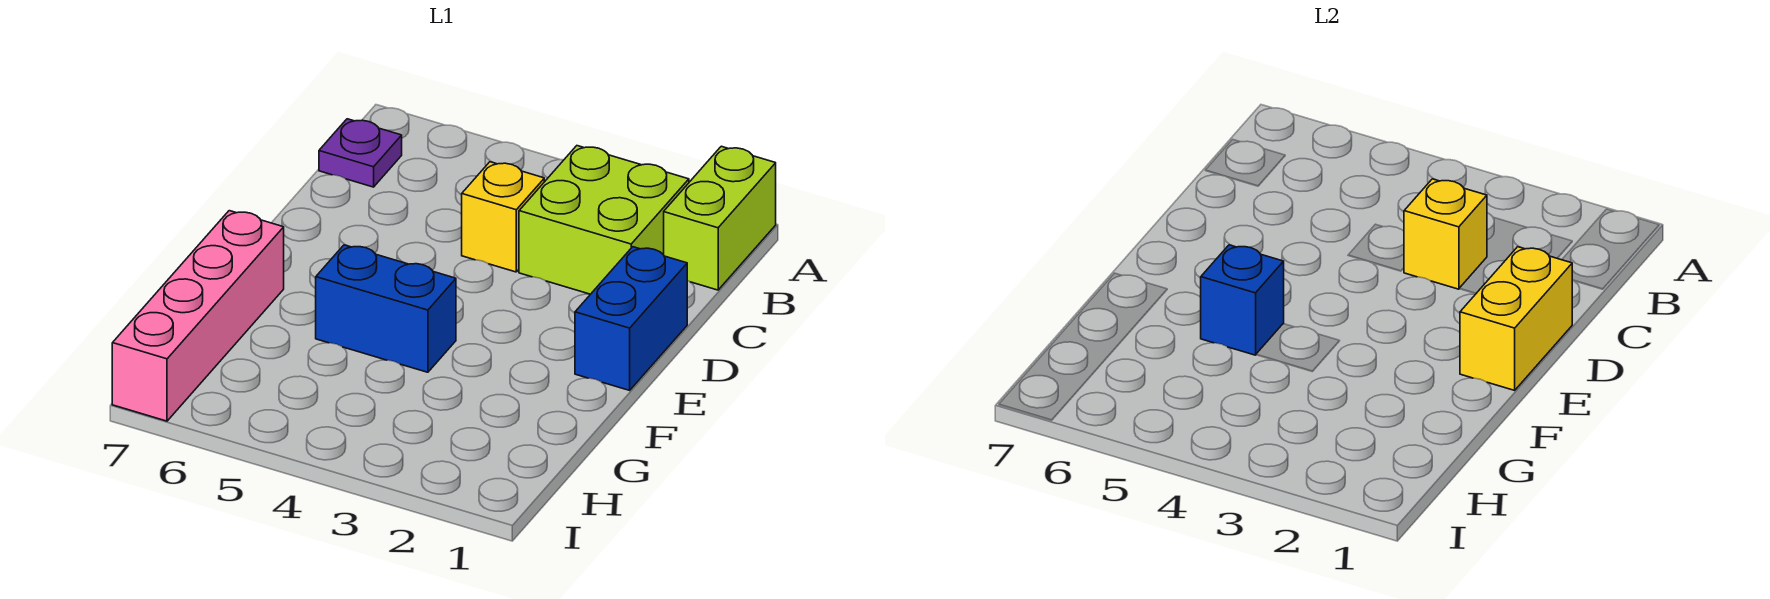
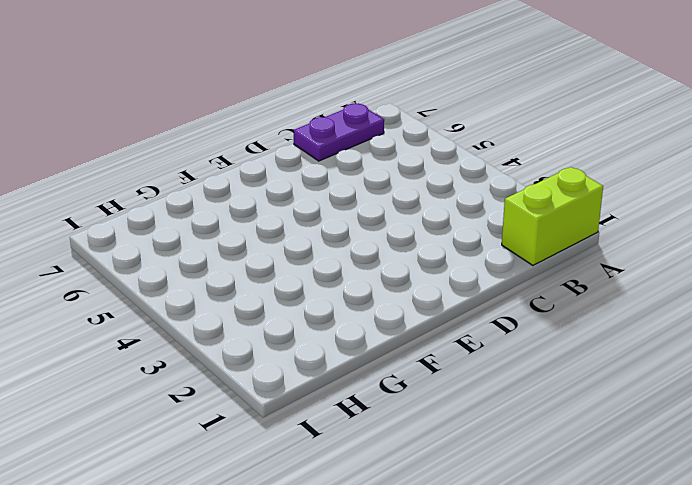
purple 1x2 plate [294,103,384,161] -> purple 1x1 plate [319,119,402,187]
none -> lime 2x2 brick [519,146,689,294]
none -> yellow 1x1 brick [462,162,544,272]

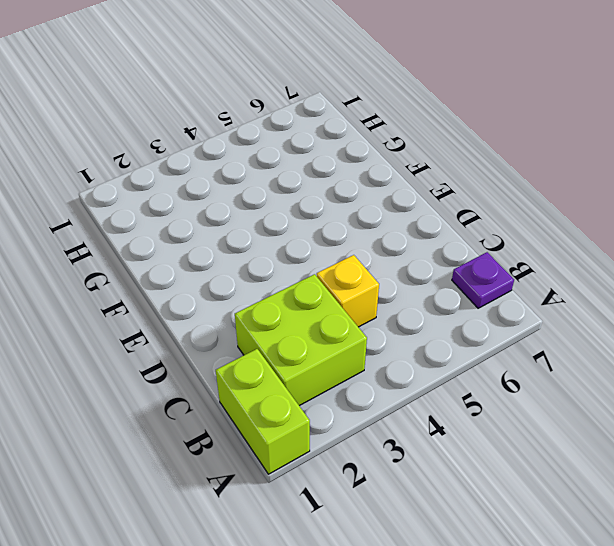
none -> blue 1x2 brick [575,247,687,390]
none -> blue 1x2 brick [316,245,456,372]

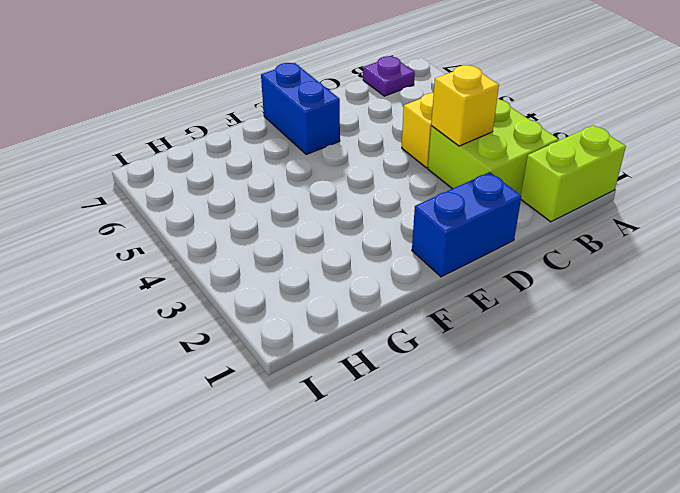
blue 1x2 brick [261,63,340,154] -> blue 1x2 brick moved to [316,245,456,372]
none -> pink 1x4 brick [112,211,284,421]
none -> yellow 1x2 brick [1460,247,1572,390]

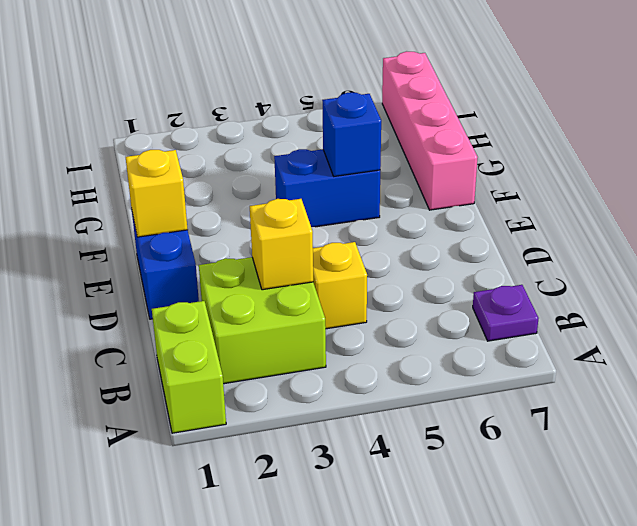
yellow 1x1 brick [126,150,188,237] -> yellow 1x2 brick [1460,247,1572,390]

